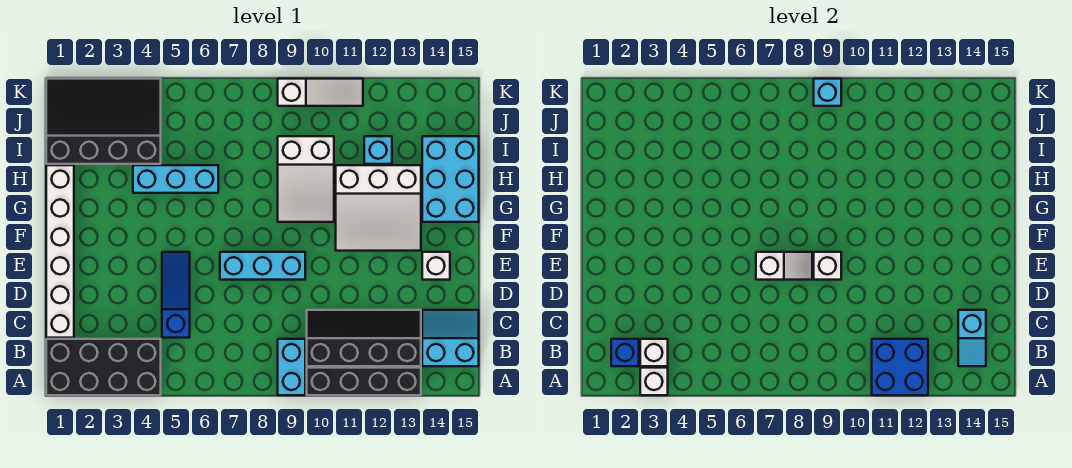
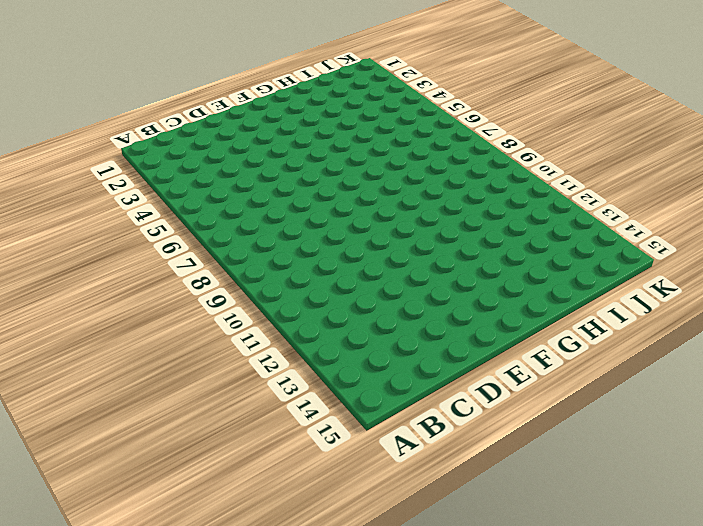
none -> black 2x4 brick [46,339,161,395]
none -> cyan 1x2 brick [278,339,305,395]
none -> black 1x4 brick [307,368,421,395]

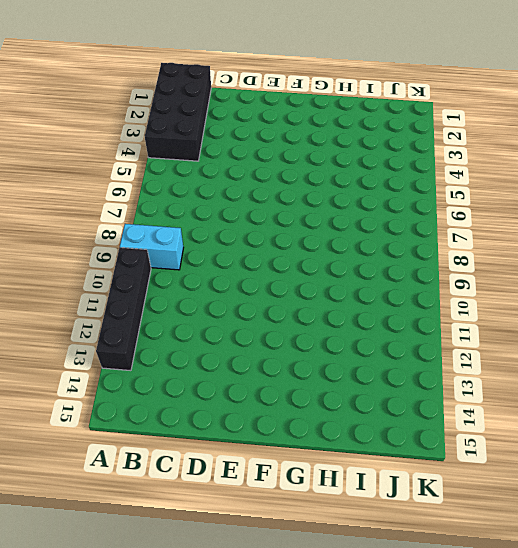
none -> black 2x4 slope [307,310,421,366]
none -> cyan 2x2 slope [422,310,479,366]
none -> white 1x6 brick [46,165,74,338]

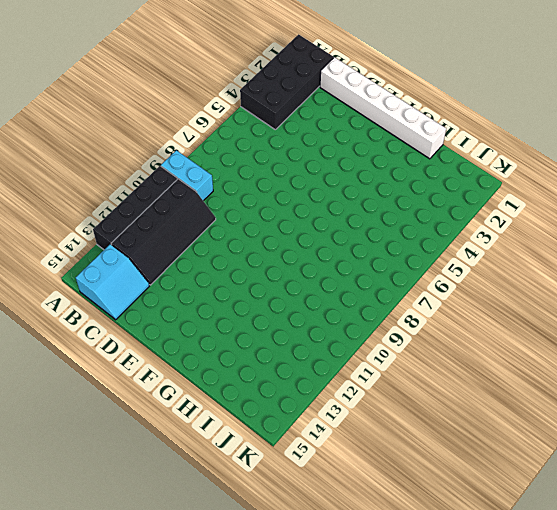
none -> blue 1x3 slope [162,252,190,338]
none -> cyan 1x3 brick [220,252,305,280]
none -> white 1x1 brick [422,252,450,280]

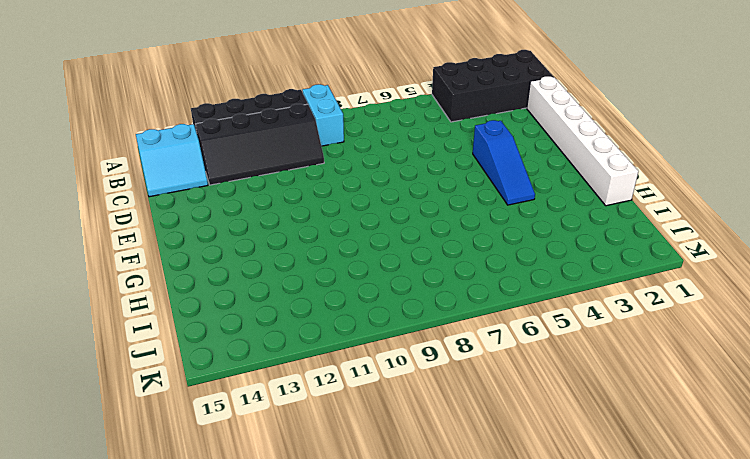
blue 1x3 slope [473,120,535,205] -> blue 1x3 slope moved to [162,252,190,338]
none -> cyan 1x3 brick [220,252,305,280]
none -> white 1x1 brick [422,252,450,280]
none -> white 3x3 slope [336,165,421,251]

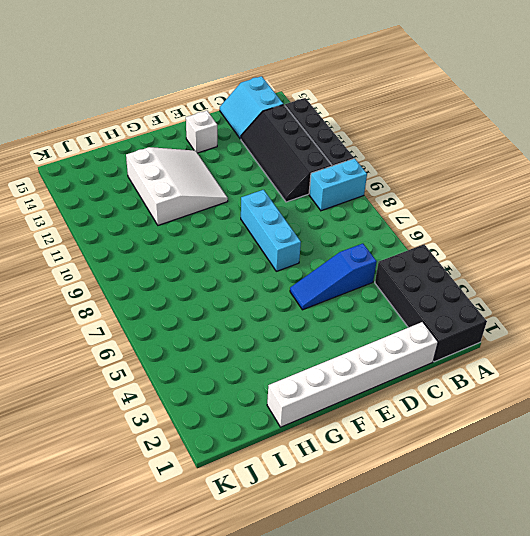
none -> white 2x3 slope [278,136,334,222]
none -> cyan 2x3 brick [422,136,479,222]
none -> cyan 1x3 brick [133,165,218,193]

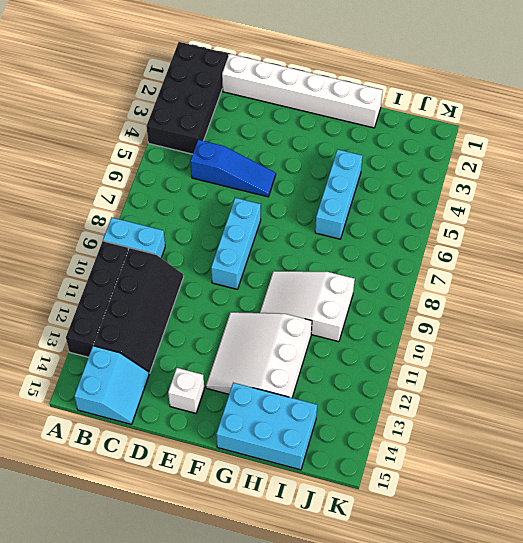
none -> black 3x4 slope [46,79,161,164]
none -> cyan 1x1 brick [364,136,392,164]
none -> white 1x3 slope [278,79,363,106]

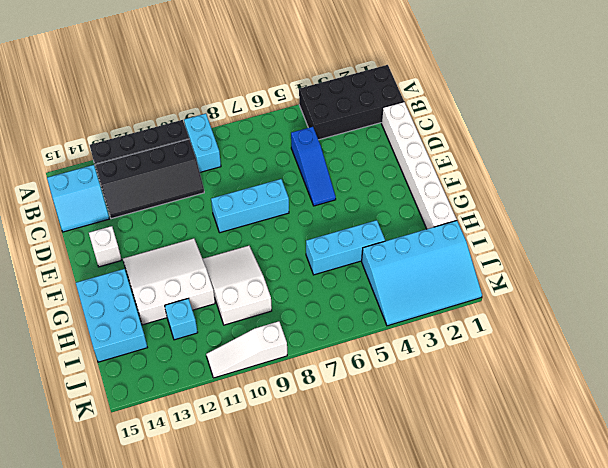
cyan 3x4 slope [362,221,482,326] -> black 3x4 slope [46,79,161,164]
none -> white 1x1 brick [640,368,668,395]
none -> blue 2x2 brick [872,339,928,395]
none -> blue 1x1 brick [611,339,639,366]

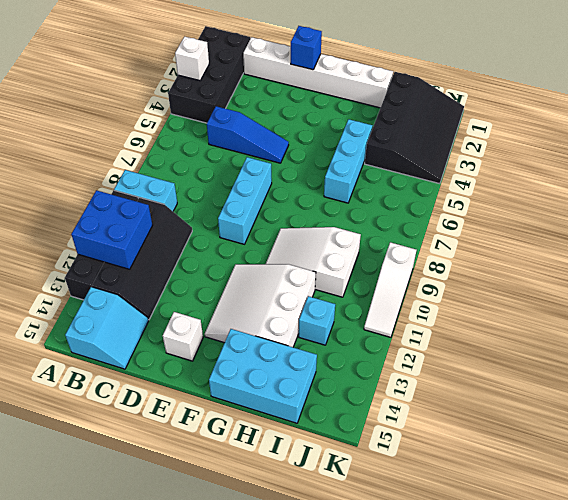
blue 1x1 brick [291,26,322,70] -> blue 1x1 brick moved to [611,339,639,366]
none -> white 1x1 brick [640,339,668,366]
none -> cyan 1x2 slope [958,310,986,366]
none -> white 1x2 slope [756,252,812,280]

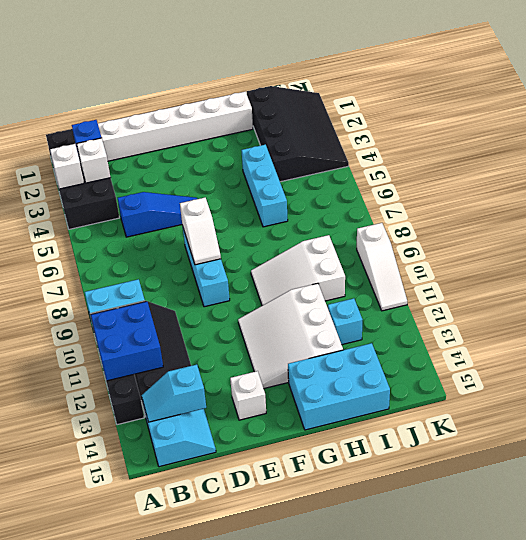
none -> white 1x1 brick [814,252,841,280]
none -> cyan 1x1 brick [814,79,841,106]

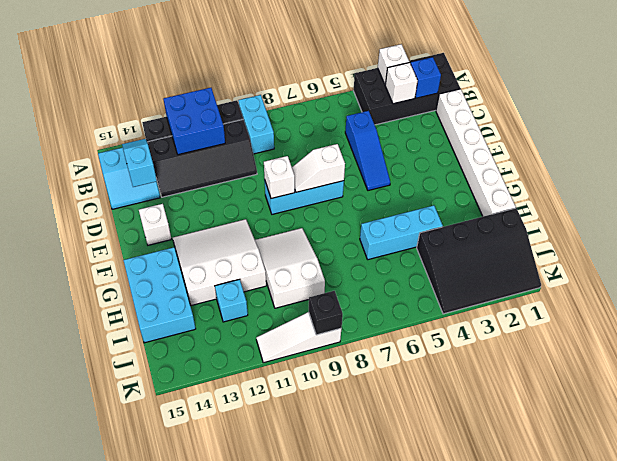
black 1x1 brick [309,291,343,335] -> cyan 1x1 brick [814,79,841,106]

